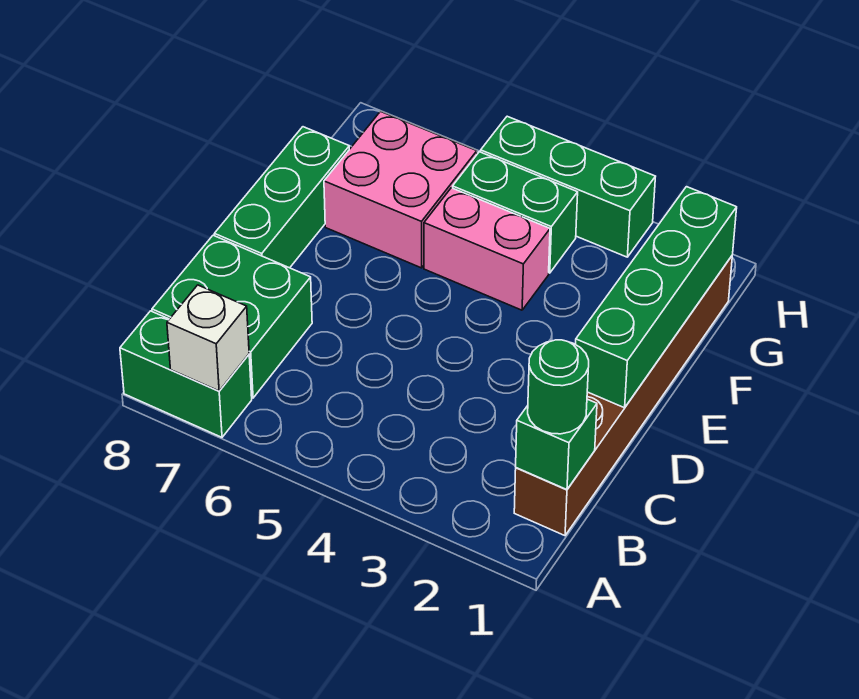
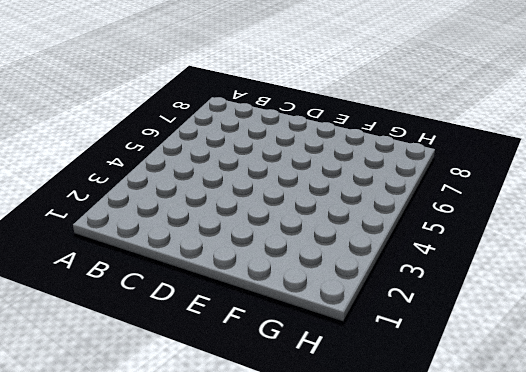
none -> green 1x2 brick [120,311,252,437]
none -> brown 1x6 brick [514,256,732,536]
none -> green 2x2 brick [152,235,312,398]

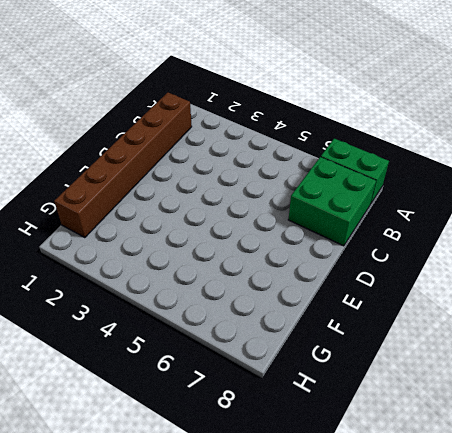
none -> green 1x3 brick [214,127,349,268]
none -> pink 1x2 brick [424,188,550,310]
none -> pink 2x2 brick [324,112,477,268]

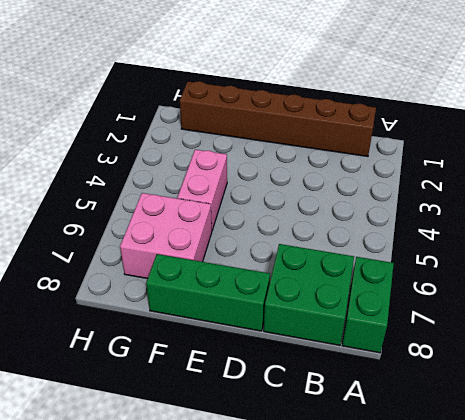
none -> green 1x2 brick [453,152,578,273]
none -> green 1x3 brick [481,116,656,257]
none -> white 1x1 brick [167,285,249,391]

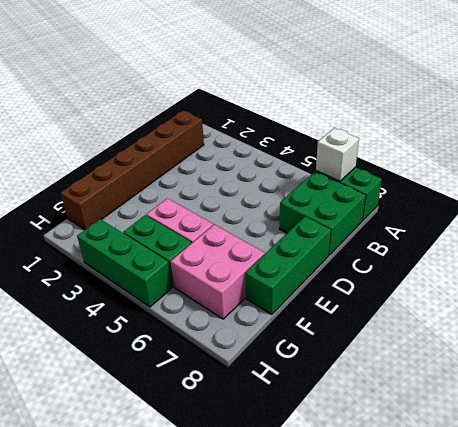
none -> green 1x1 brick [516,399,597,490]
none -> green 1x4 brick [576,187,737,408]
none -> green 1x1 round brick [528,340,589,434]

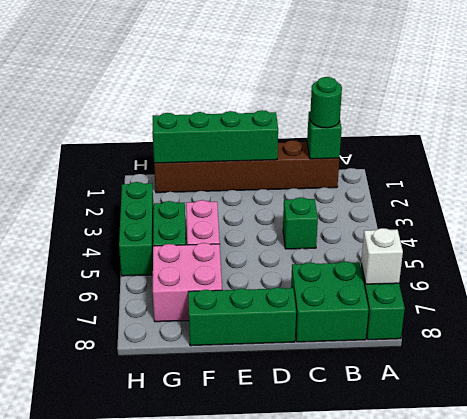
green 1x1 brick [283,197,318,249] -> none

